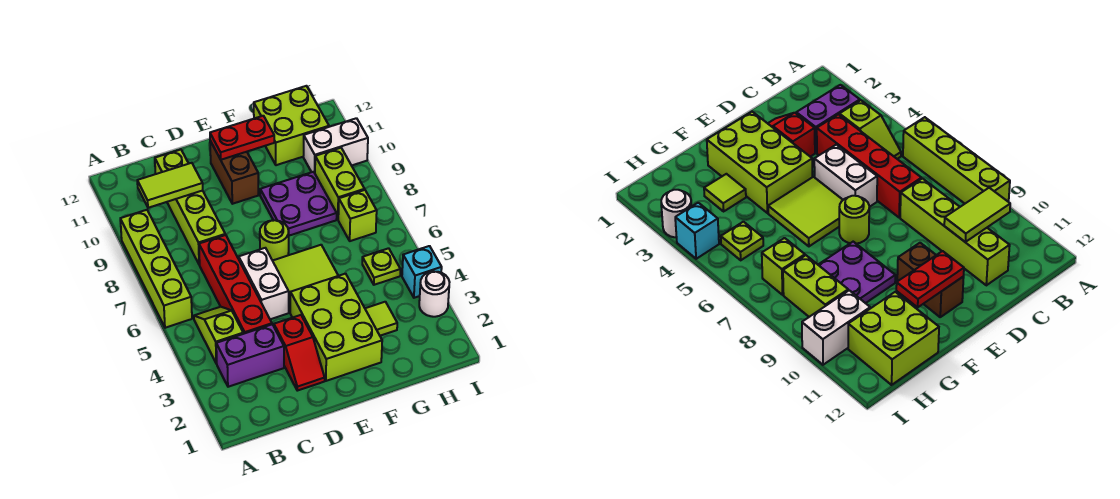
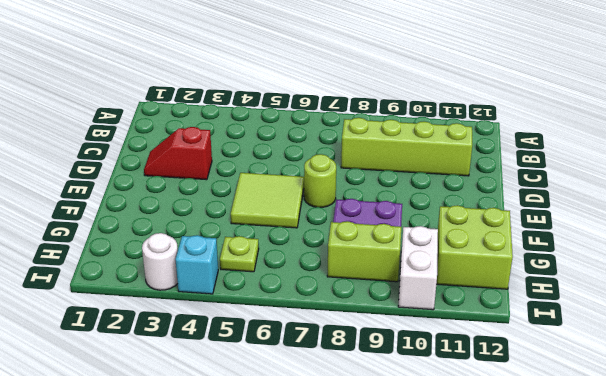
none -> lime 1x4 brick [120,210,192,328]
none -> purple 1x2 brick [216,324,284,387]
none -> lime 1x2 slope [194,307,243,364]

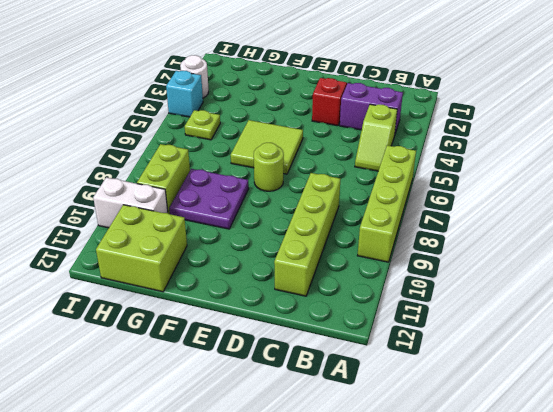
none -> red 1x4 brick [199,235,272,334]
none -> white 1x2 brick [239,248,289,319]
none -> lime 2x3 brick [290,274,382,381]

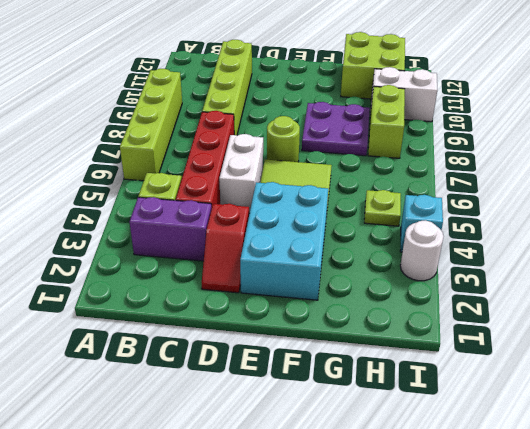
cyan 2x3 brick [240,182,328,300] -> lime 2x3 brick [290,274,382,381]
none -> brown 1x2 brick [210,141,258,204]
none -> lime 1x1 tile [365,302,397,336]
none -> lime 1x1 brick [338,190,377,241]

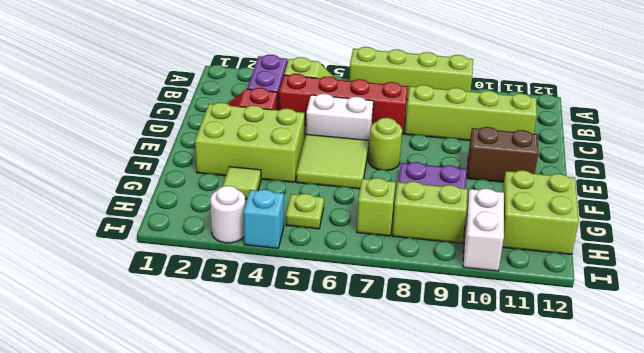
none -> lime 1x2 tile [137,163,203,208]
none -> red 1x2 plate [210,116,274,160]

